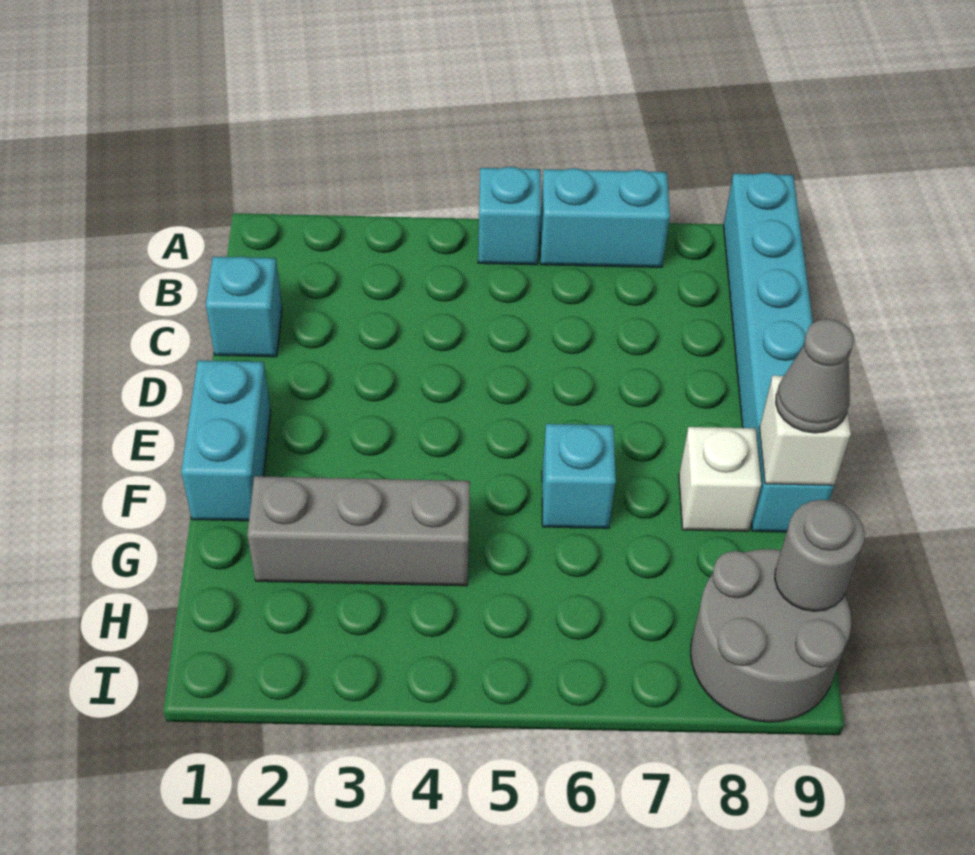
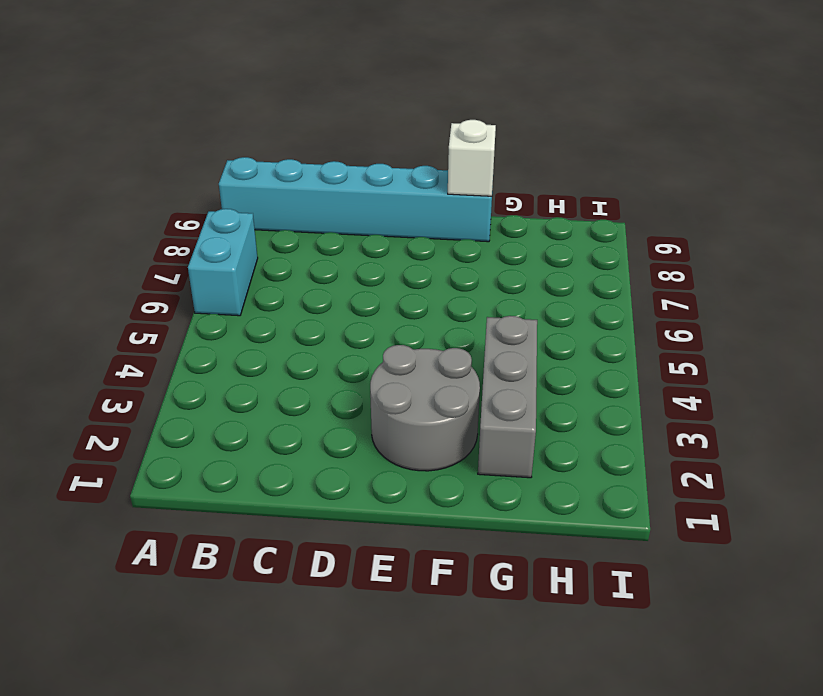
grey 2x2 round brick [370,345,480,471] -> grey 2x2 round brick moved to [691,549,851,722]
none -> cyan 1x1 brick [478,167,541,265]
none -> cyan 1x1 brick [206,257,282,357]
none -> cyan 1x2 brick [181,360,271,521]

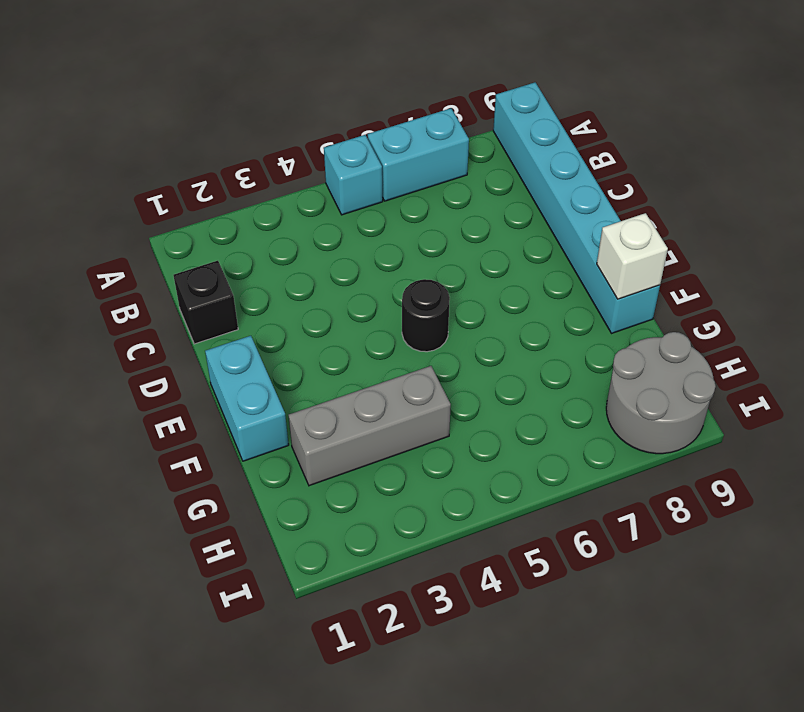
black 1x1 brick [174,261,238,344] -> cyan 1x1 brick [206,257,282,357]
black 1x1 round brick [402,279,450,352] -> none
none -> cyan 1x1 brick [542,424,616,528]
none -> white 1x1 brick [679,427,761,531]
none -> grey 1x1 round brick [775,500,865,611]

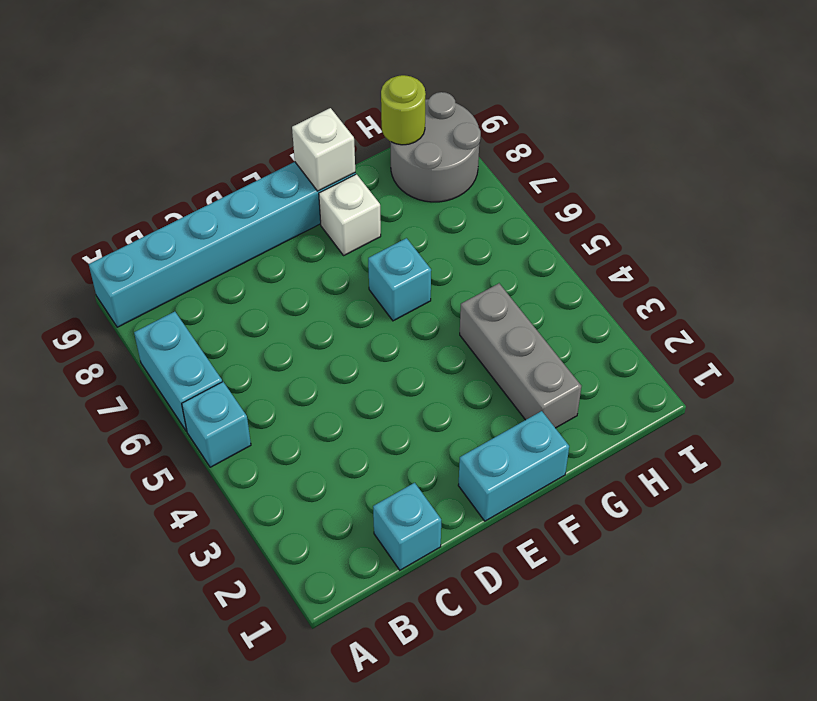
lime 1x1 round brick [381,75,426,145] -> grey 1x1 round brick [775,500,865,611]
none -> grey 1x1 cone [776,319,854,433]

